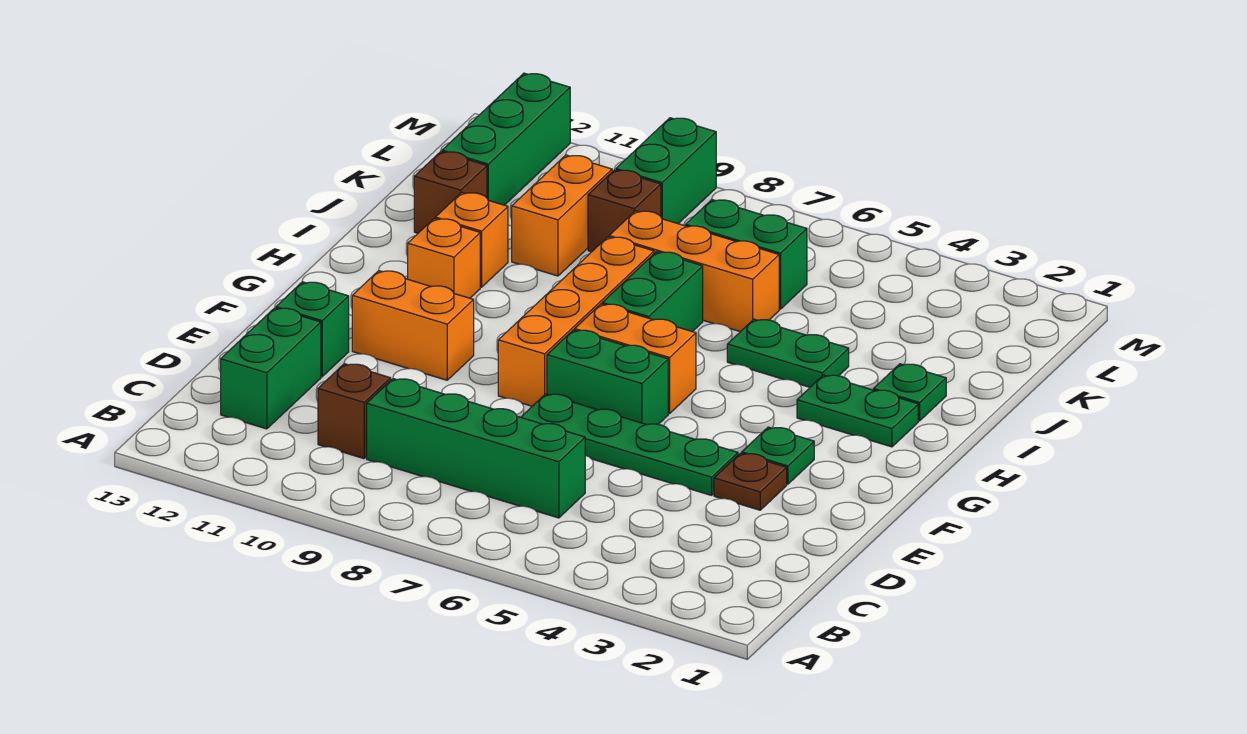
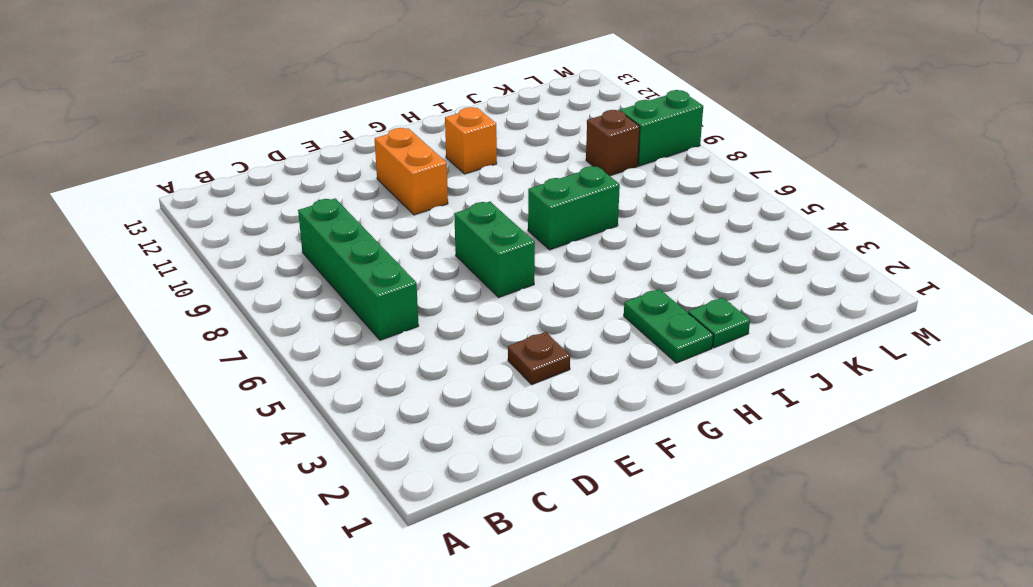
none -> brown 1x1 brick [318,364,391,459]
none -> green 1x2 brick [221,308,321,429]
none -> green 1x4 plate [521,394,738,495]

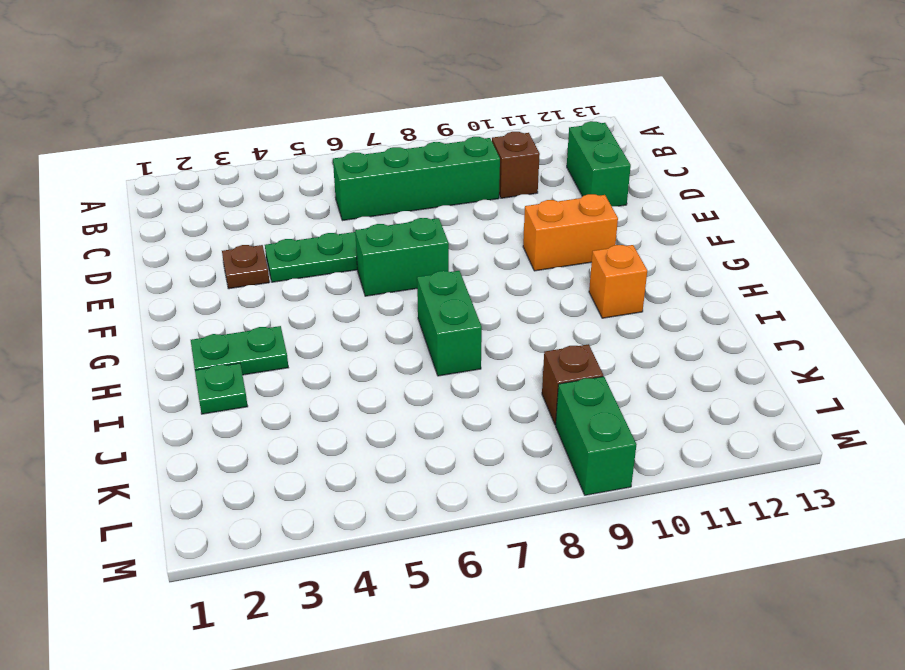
none -> green 1x1 brick [276,282,349,377]
none -> green 1x1 plate [742,427,814,484]
none -> orange 1x4 brick [498,237,654,406]

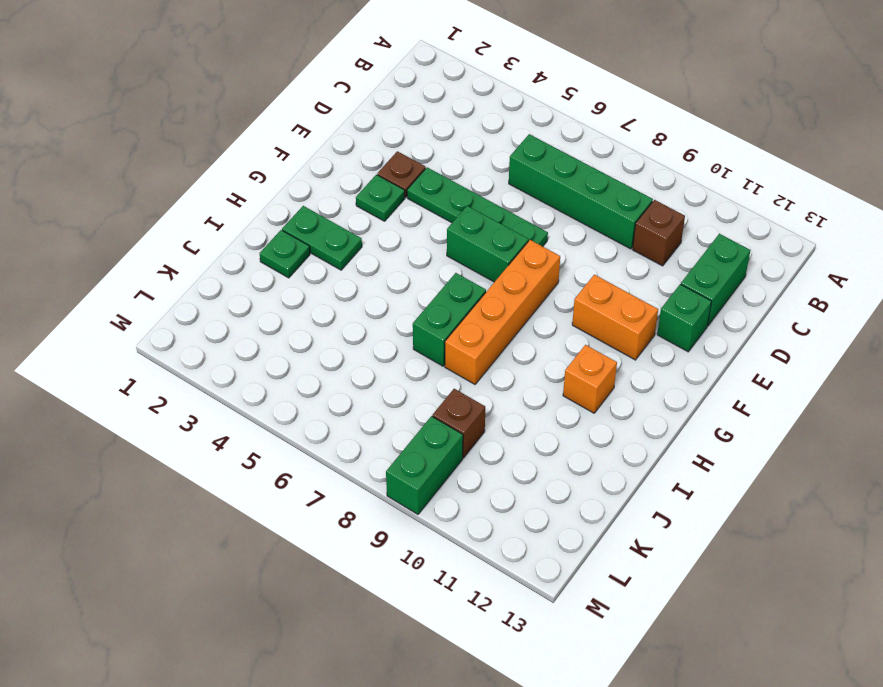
none -> orange 1x2 brick [575,304,696,414]
none -> green 1x2 plate [727,319,849,387]
none -> orange 1x1 brick [435,192,508,287]

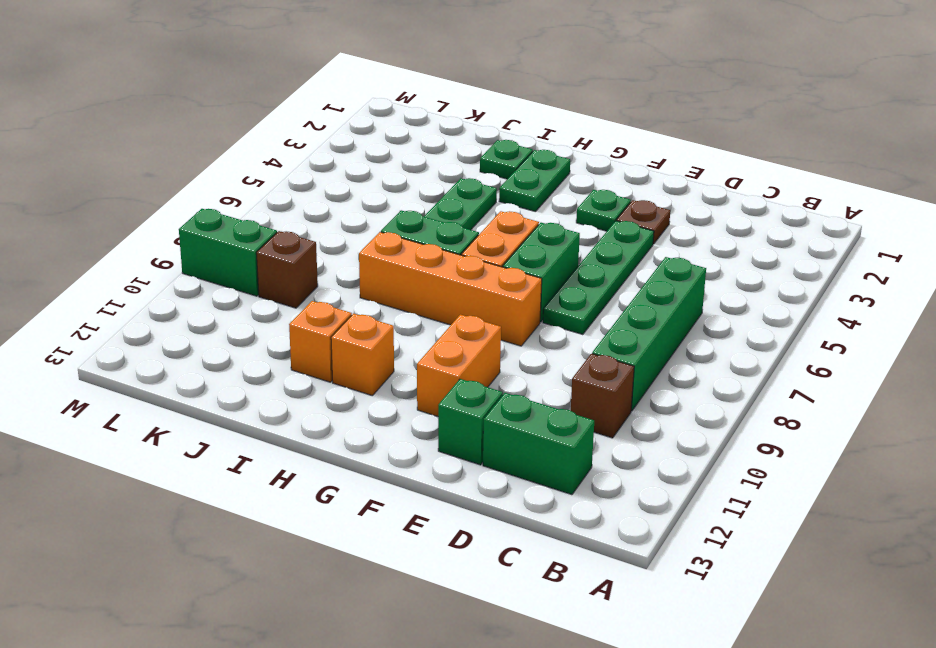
none -> orange 1x3 brick [609,211,779,332]
none -> orange 1x2 brick [512,155,612,276]
none -> brown 1x1 brick [414,152,487,233]

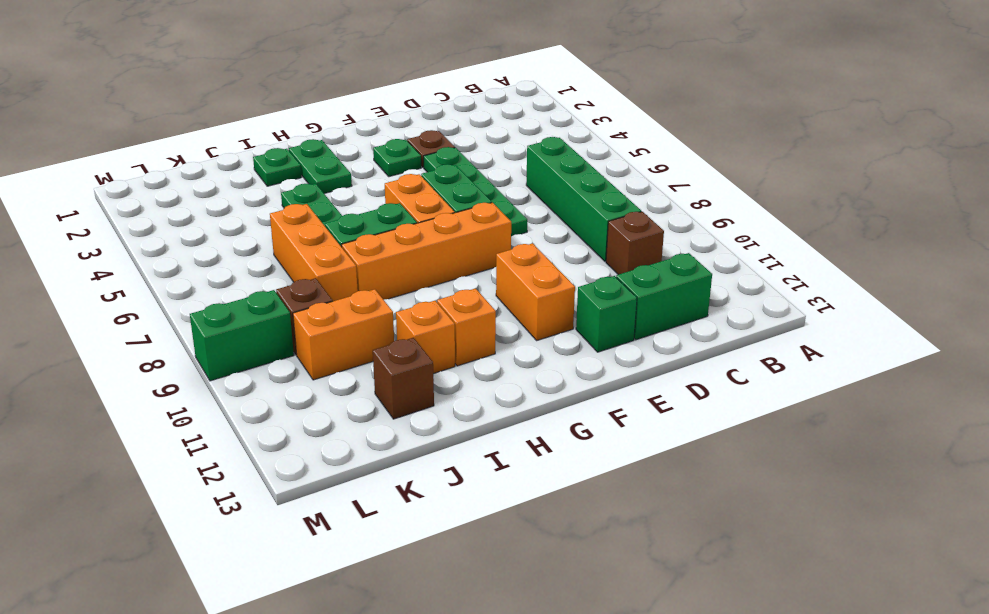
none -> green 1x2 brick [685,200,807,309]
none -> green 1x3 brick [442,73,570,205]

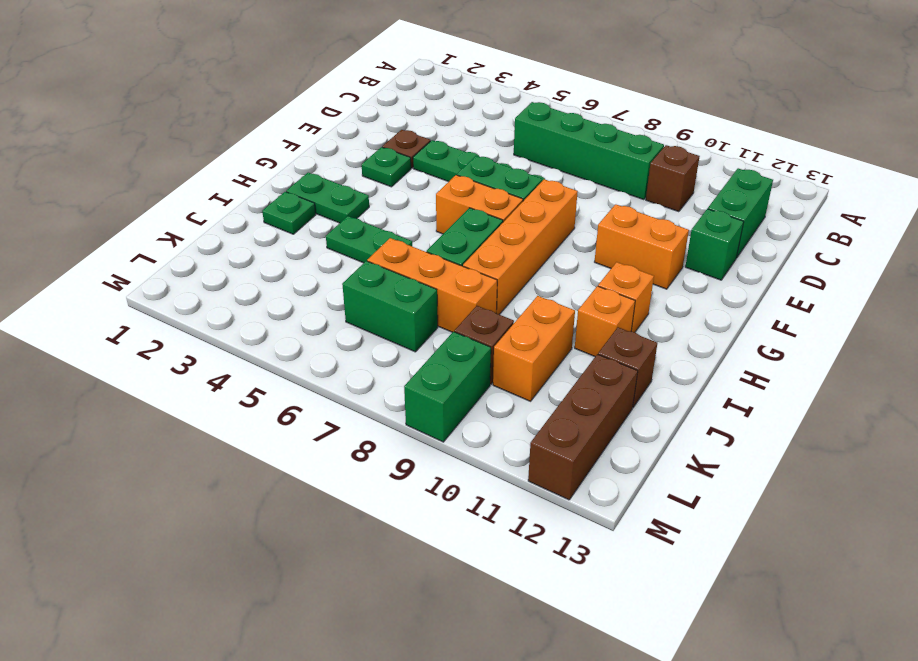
brown 1x3 brick [528,354,638,500] -> green 1x3 brick [442,73,570,205]

